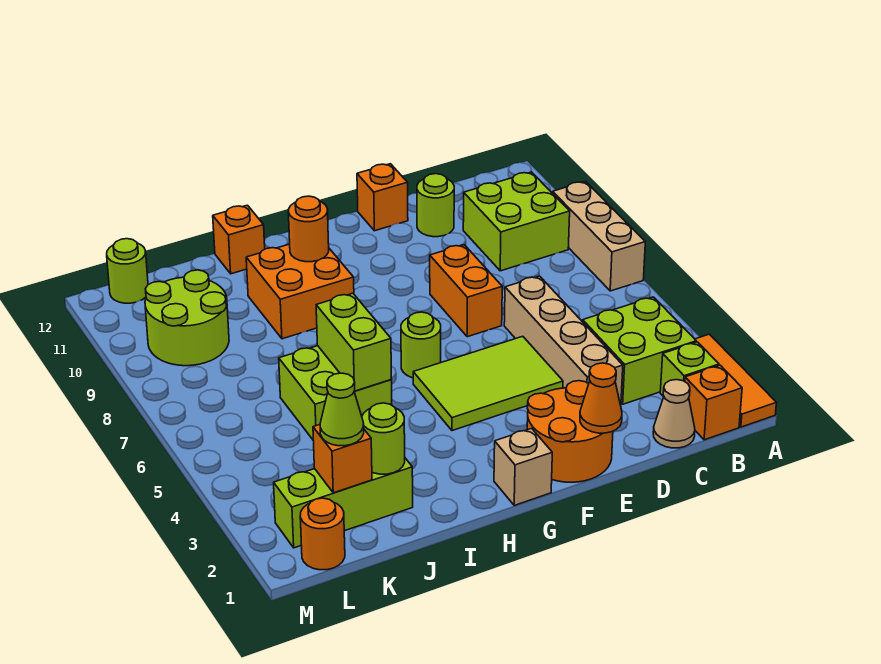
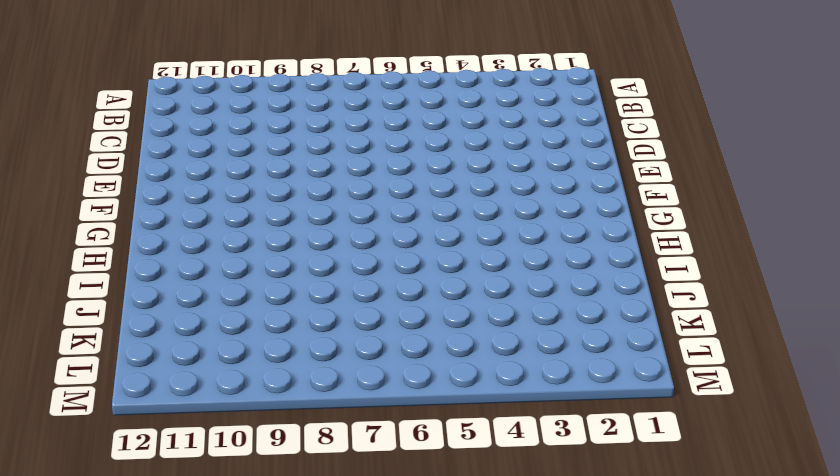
none -> orange 1x3 tile [695,334,777,427]
none -> tan 1x3 brick [553,181,645,291]
none -> orange 1x1 brick [685,365,742,440]

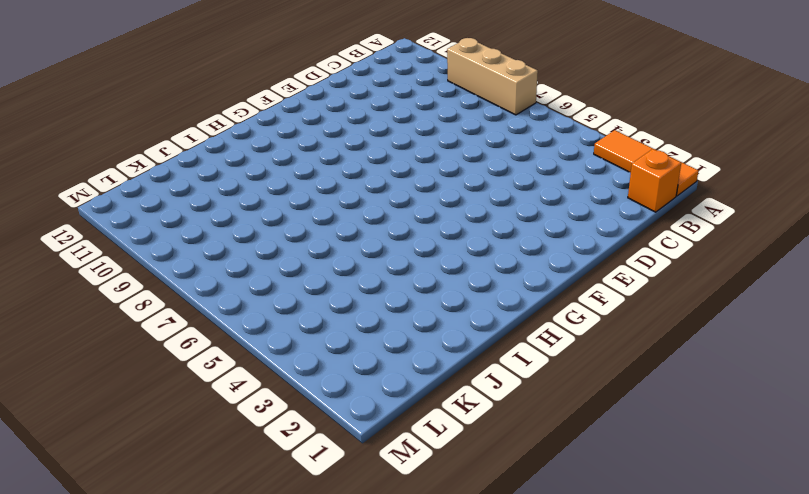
none -> lime 1x1 brick [660,342,719,397]
none -> lime 2x2 brick [583,297,696,404]
none -> lime 2x2 brick [463,172,570,271]

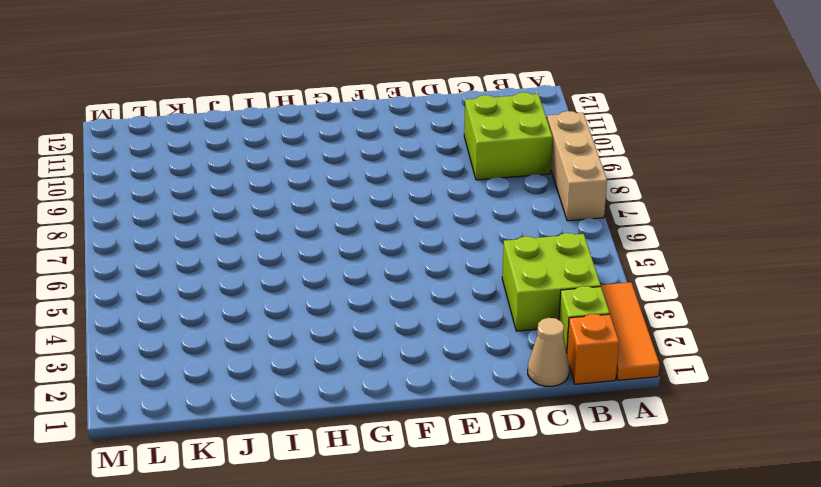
none -> tan 1x4 brick [504,276,623,405]
none -> lime 1x1 round brick [417,174,454,237]
none -> orange 2x2 round brick [527,381,613,482]

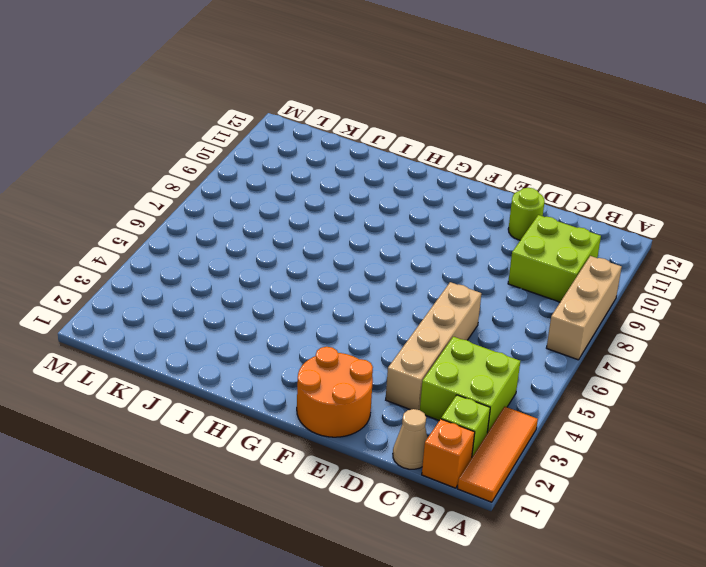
none -> lime 2x3 tile [413,336,563,431]
none -> orange 1x2 brick [430,245,502,337]
none -> orange 1x1 brick [357,164,408,231]

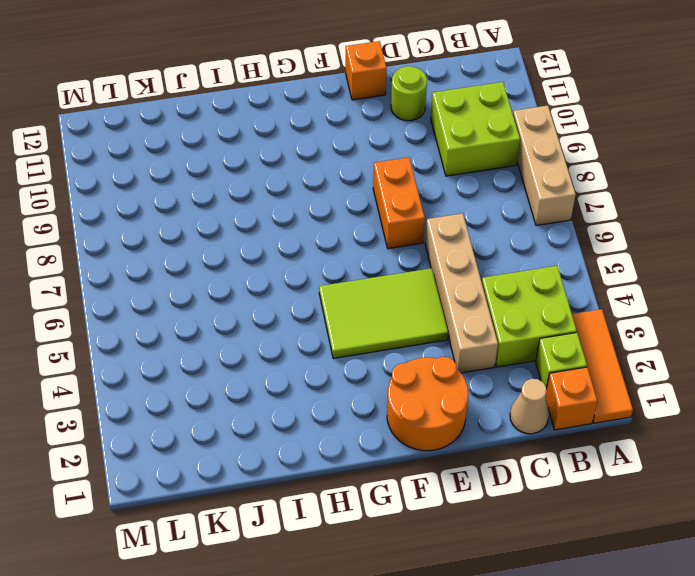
none -> tan 1x1 brick [494,429,552,505]
none -> lime 1x1 round brick [401,312,441,378]
none -> orange 2x2 brick [246,244,354,339]

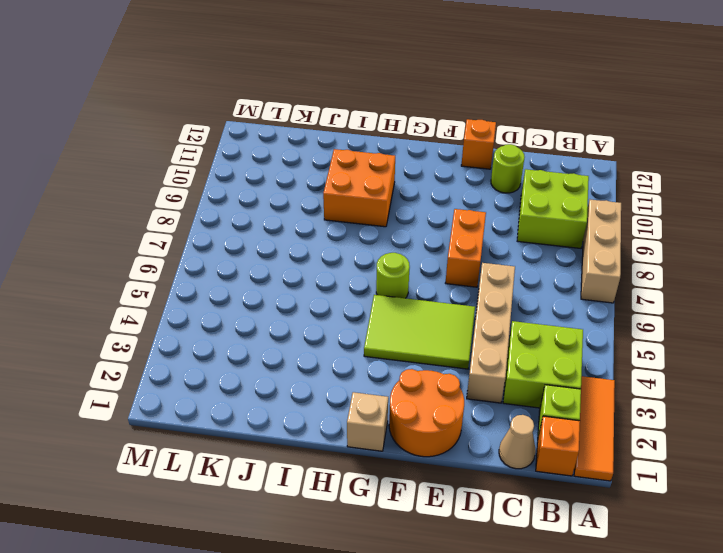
none -> lime 2x2 brick [279,346,392,439]
none -> orange 1x1 brick [213,205,265,274]
none -> lime 1x3 brick [274,458,413,548]

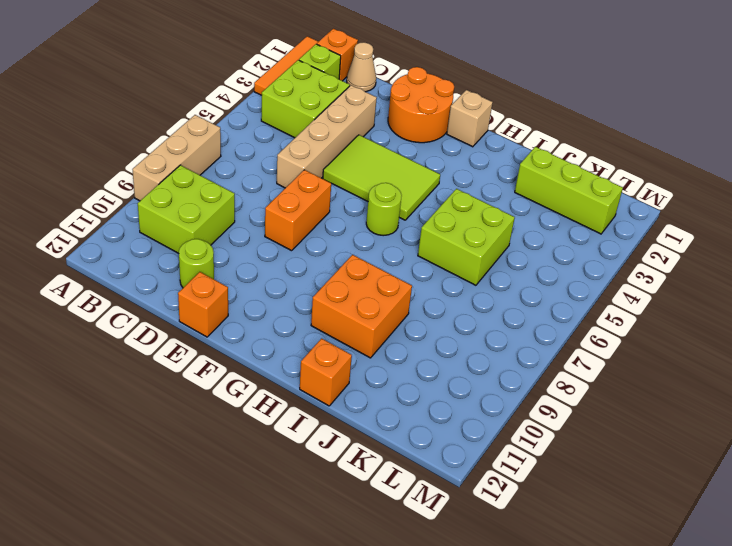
none -> lime 2x2 round brick [145,270,229,366]
none -> orange 1x1 round brick [300,498,345,570]
none -> lime 1x1 round brick [107,239,148,303]

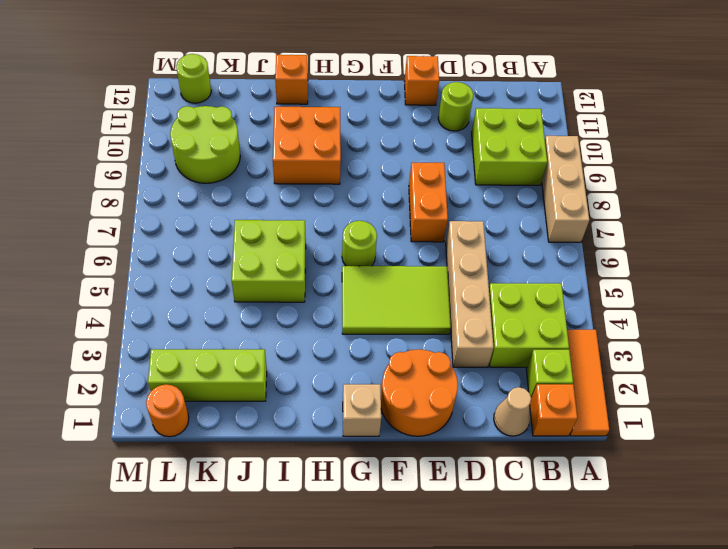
none -> orange 1x1 cone [580,363,622,433]
none -> orange 1x1 round brick [288,196,329,262]
none -> lime 1x2 brick [316,293,391,391]

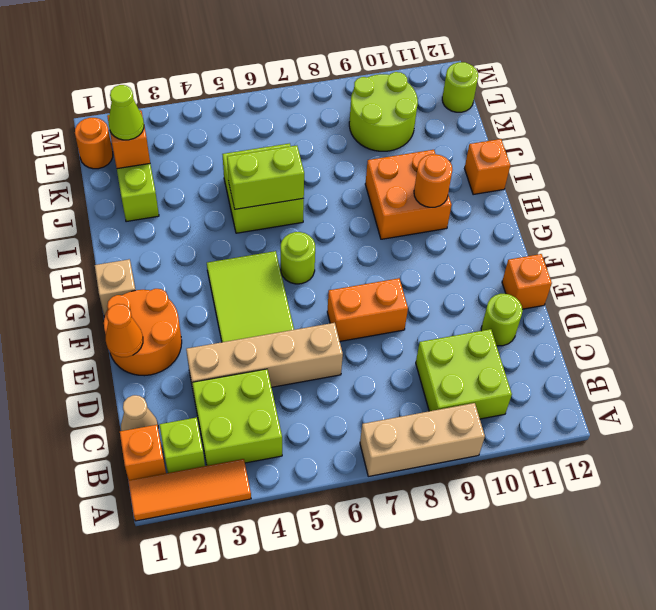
none -> lime 1x1 round brick [362,403,405,474]

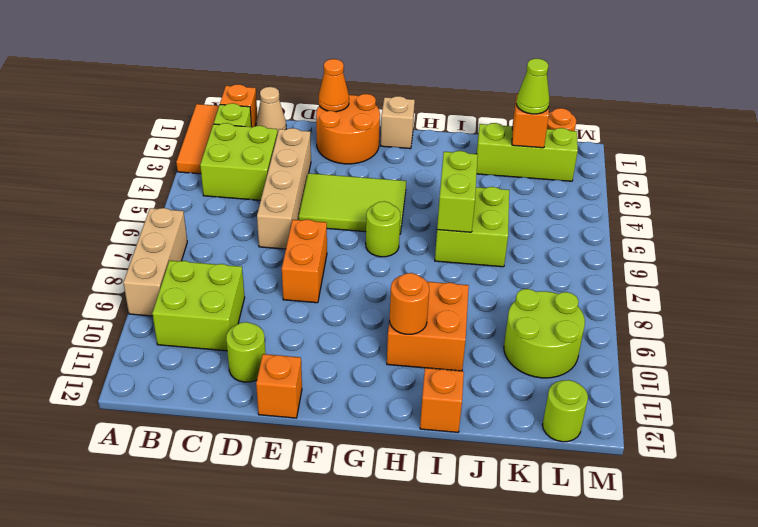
none -> lime 1x1 round brick [362,403,405,474]

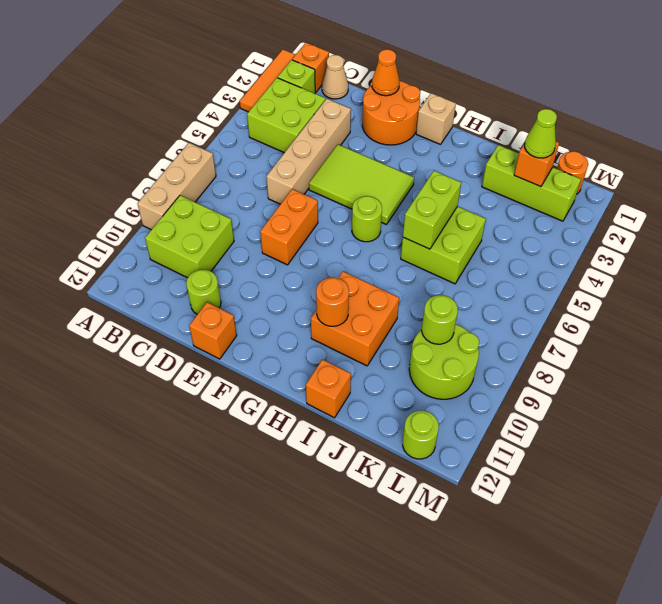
lime 1x1 round brick [422,295,458,344] -> lime 1x1 round brick moved to [362,403,405,474]

